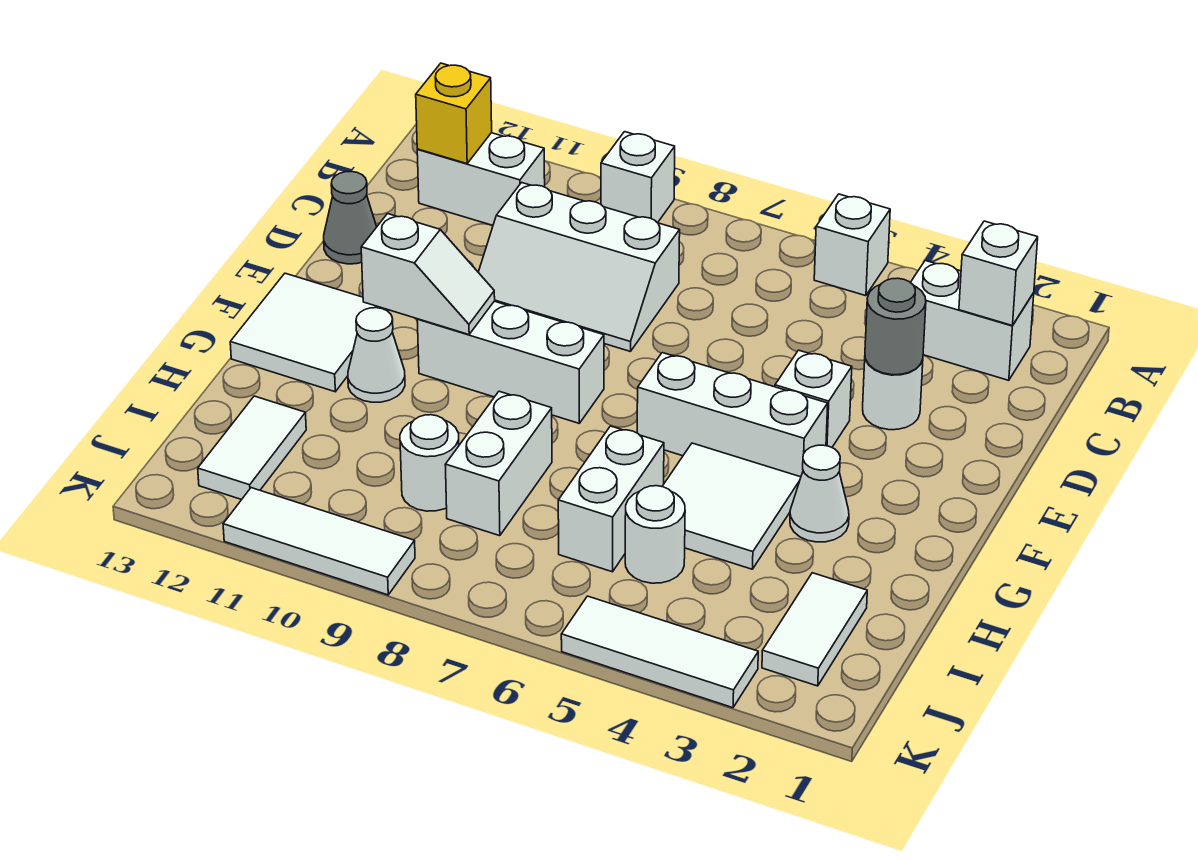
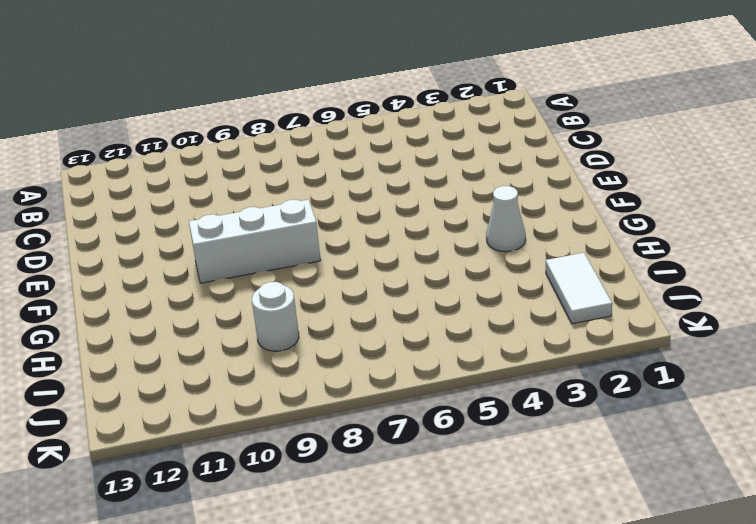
none -> white 1x1 brick [814,194,890,296]
none -> white 1x1 brick [601,132,675,223]
none -> white 1x2 brick [910,261,1034,380]

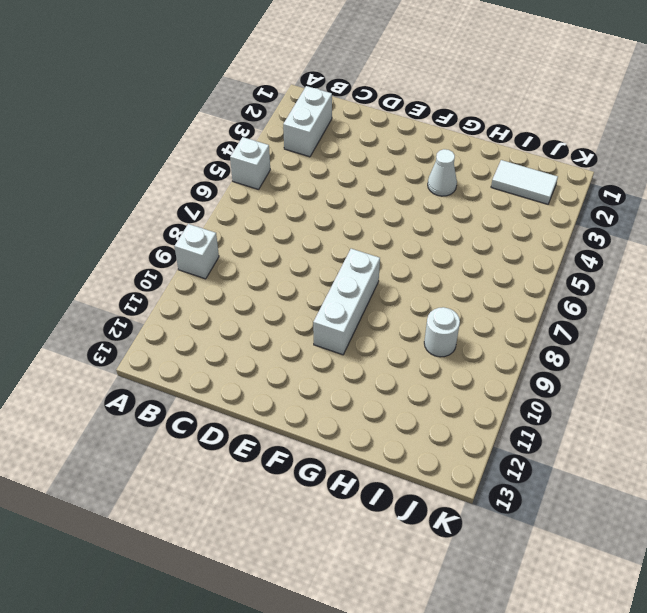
none -> white 1x2 brick [417,133,545,225]
none -> white 2x3 slope [478,183,680,352]
none -> white 1x1 round brick [863,359,923,430]

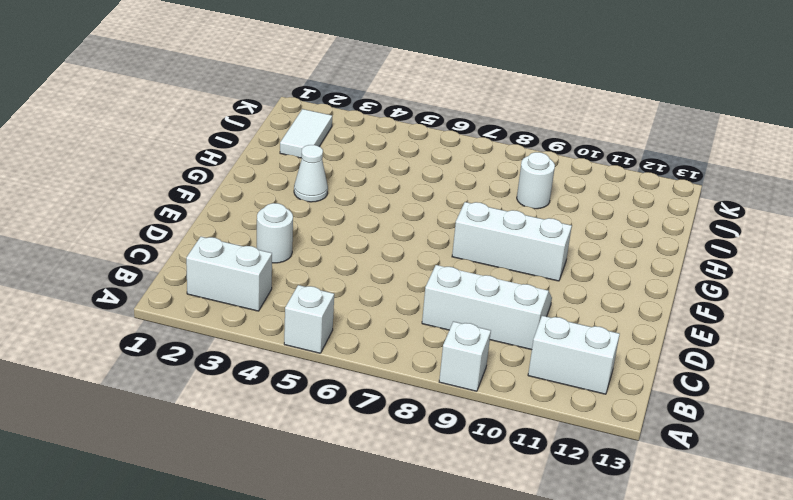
none -> grey 1x1 cone [324,172,377,264]
none -> white 1x1 brick [775,350,852,447]
none -> white 1x3 brick [637,353,828,477]

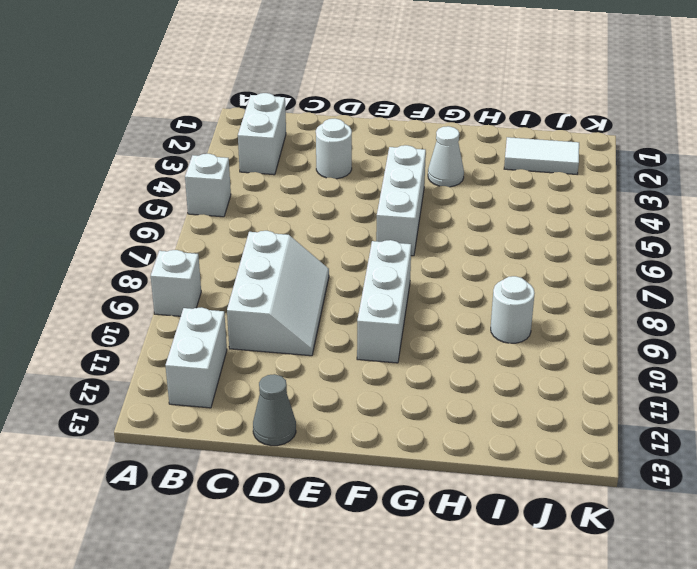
none -> white 1x1 brick [775,350,852,447]
none -> white 2x2 tile [230,273,388,392]
none -> white 2x2 tile [662,443,801,569]

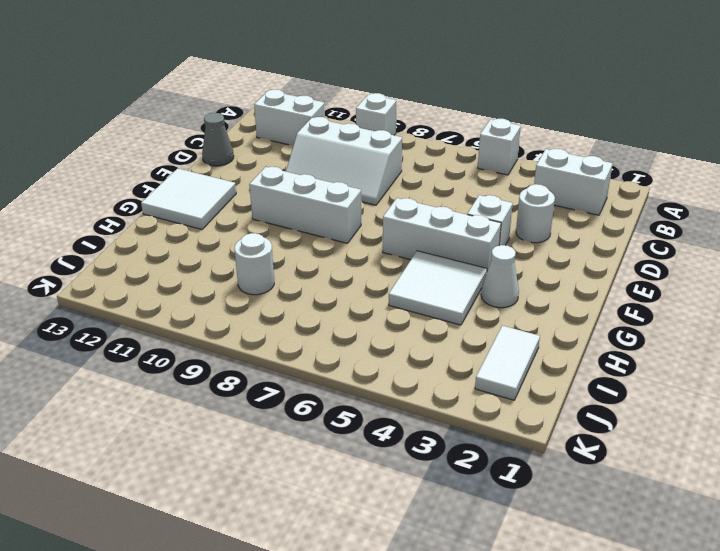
none -> white 1x1 cone [348,308,405,402]
none -> white 1x2 brick [558,426,664,572]
none -> white 1x2 brick [445,391,552,536]

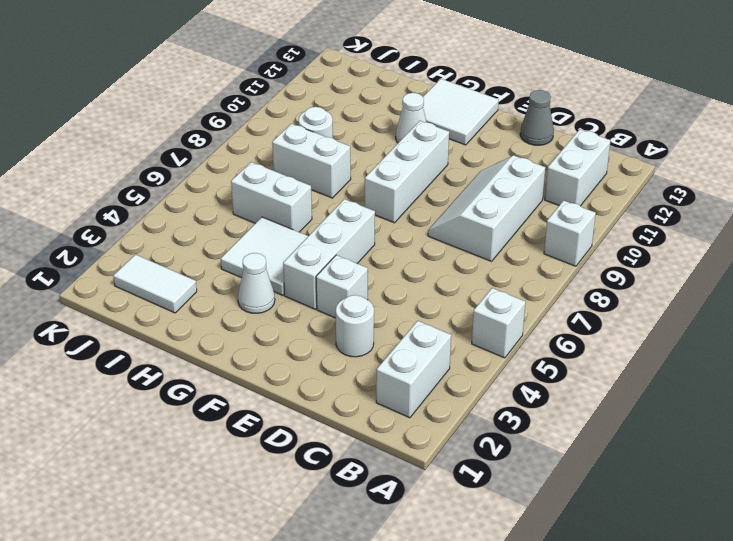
none -> white 1x1 round brick [625,486,685,583]
none -> white 1x2 tile [198,396,306,500]
none -> white 1x3 tile [561,596,758,708]

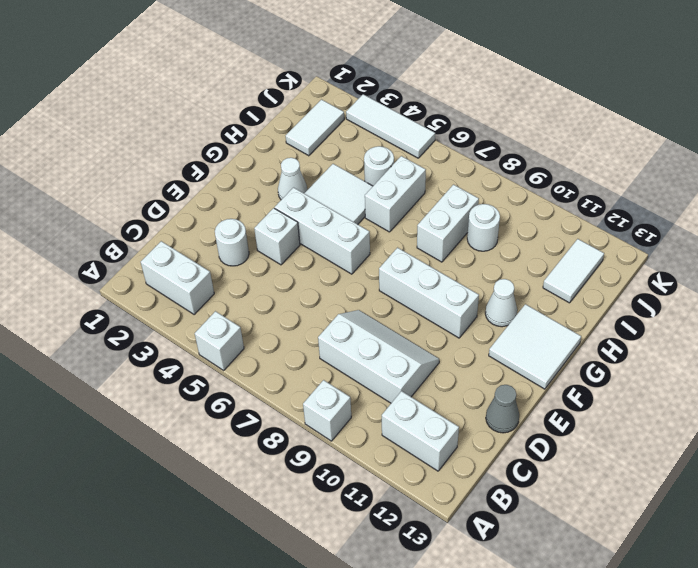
none -> white 1x3 tile [223,488,415,595]
none -> white 1x1 brick [959,221,1038,326]
none -> yellow 1x1 brick [416,63,492,164]

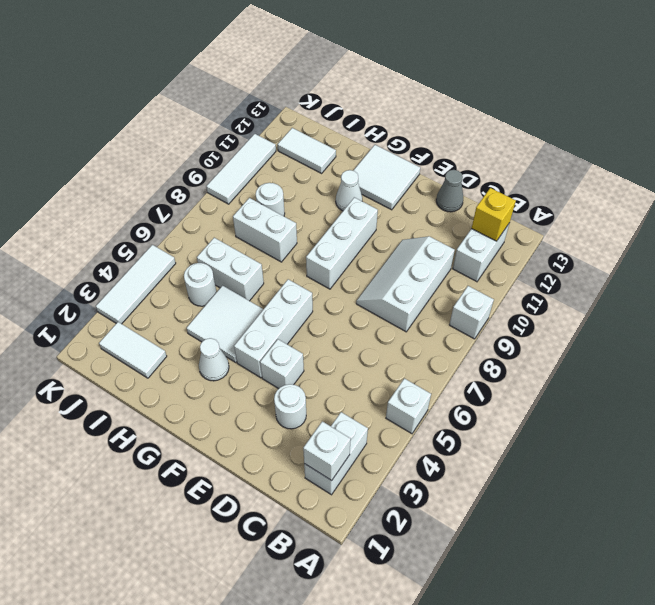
none -> grey 1x1 round brick [865,278,926,375]
none -> white 1x2 slope [361,214,495,335]

